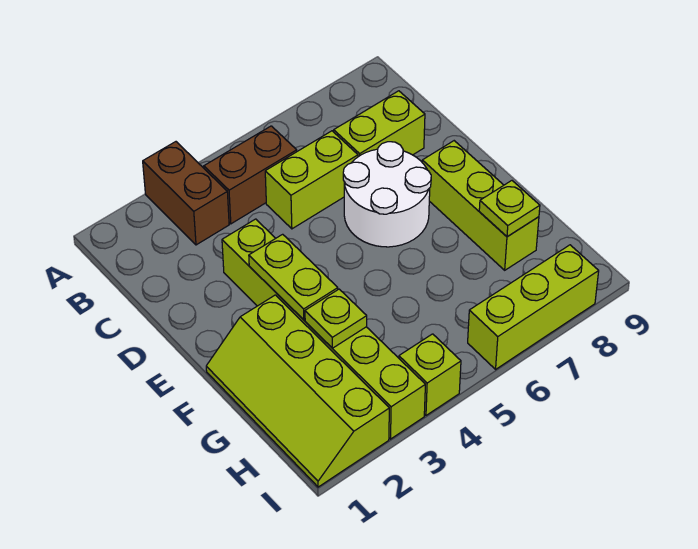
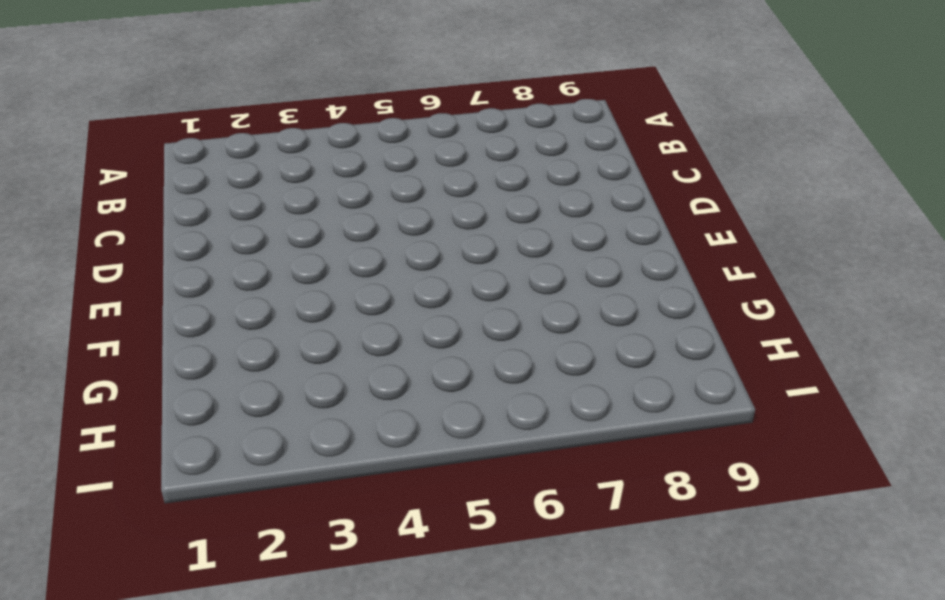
none -> brown 1x2 brick [143,142,229,245]
none -> brown 1x2 brick [204,126,297,224]
none -> lime 1x2 brick [265,131,358,229]

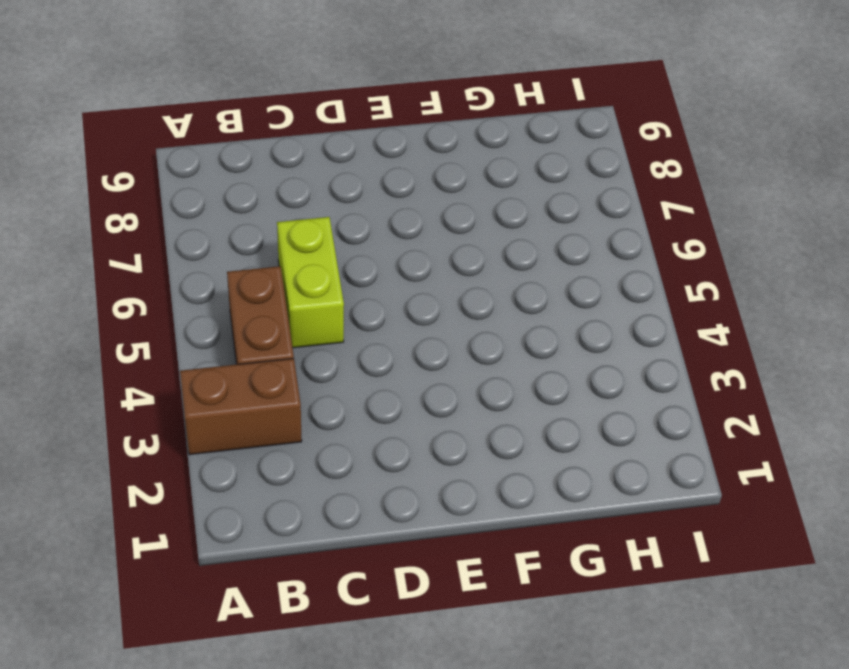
none -> lime 1x2 brick [334,91,425,157]
none -> lime 1x6 brick [222,219,425,439]
none -> white 2x2 round brick [343,142,431,247]

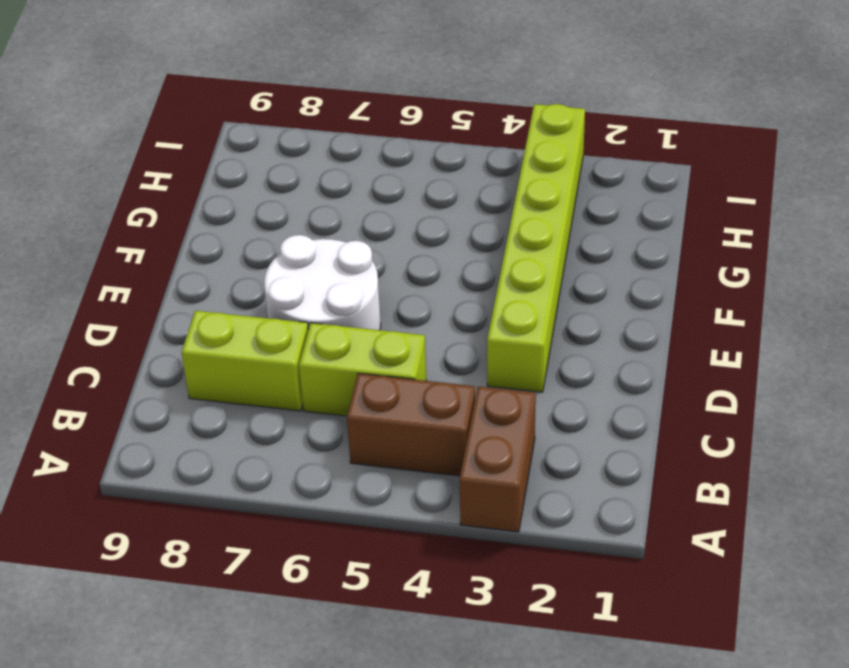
none -> lime 1x3 brick [422,141,539,270]
none -> lime 2x4 slope [206,295,389,487]
none -> lime 1x1 brick [399,334,461,415]

